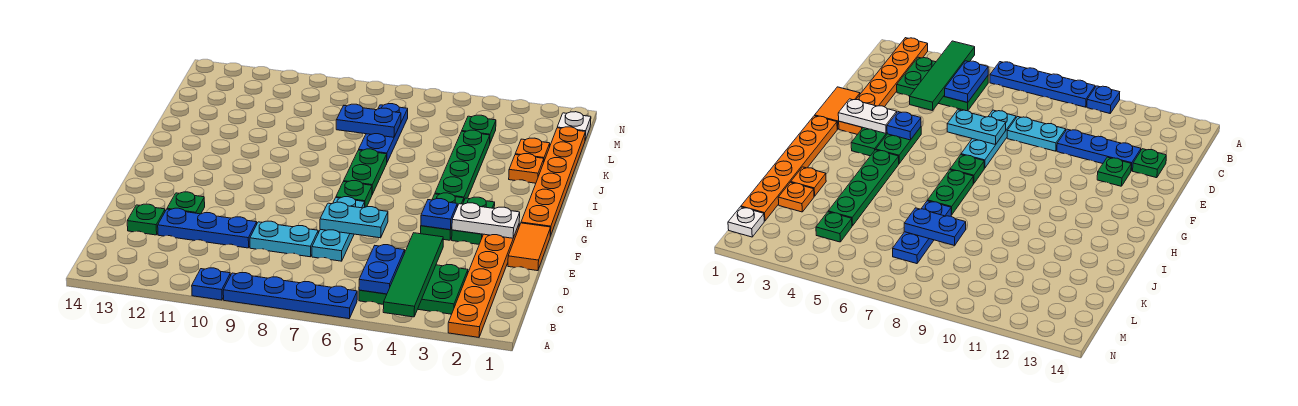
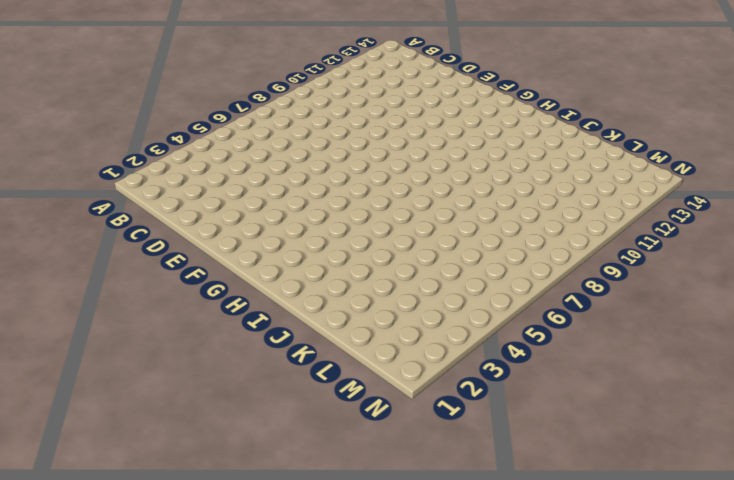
none -> orange 1x6 plate [448,225,519,337]
none -> blue 1x4 plate [223,273,357,319]
none -> blue 1x1 plate [192,268,231,300]

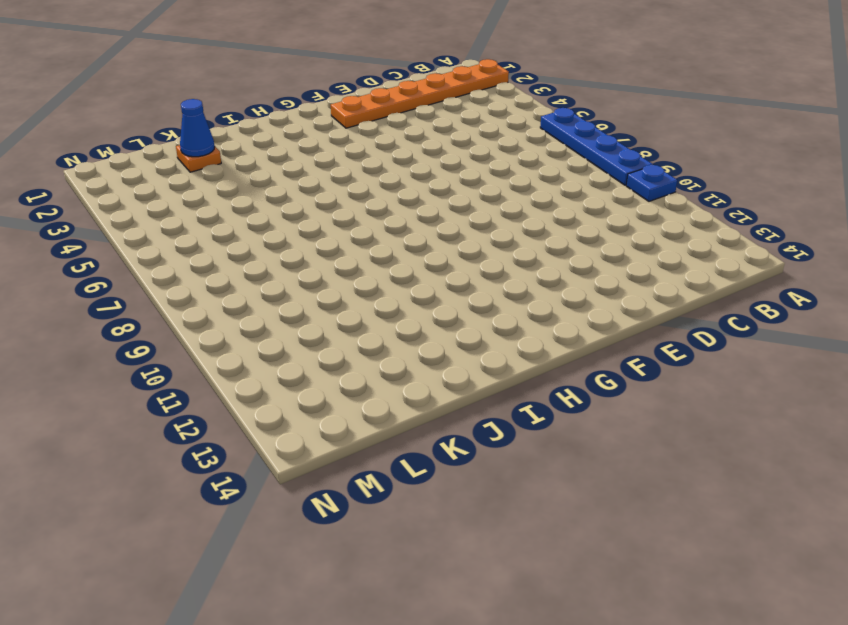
blue 1x1 cone [180,99,215,157] -> none
none -> green 2x3 plate [359,265,468,314]
none -> cyan 1x3 plate [312,197,365,261]
none -> cyan 1x2 plate [250,221,318,257]

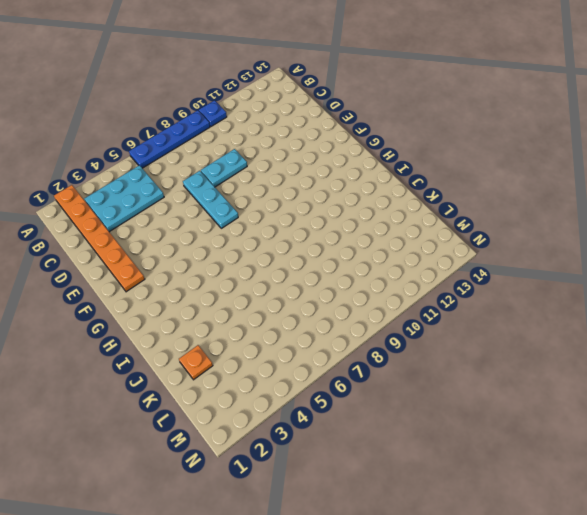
cyan 2x3 plate [84,165,164,232] -> green 2x3 plate [359,265,468,314]
none -> blue 1x3 plate [158,208,257,248]
none -> green 1x1 plate [127,204,165,235]
none -> orange 1x2 tile [508,223,551,271]

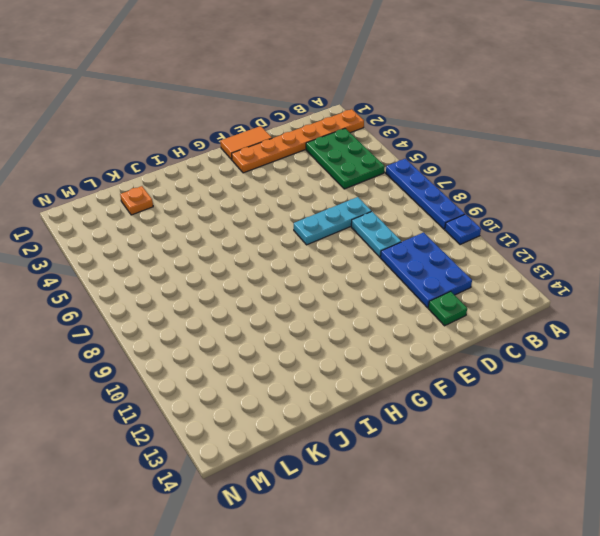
blue 2x3 plate [381,232,472,308] -> blue 1x3 plate [158,208,257,248]
none -> green 1x1 plate [167,192,205,214]
none -> green 1x2 plate [452,197,495,244]
none -> green 1x2 plate [421,193,464,240]

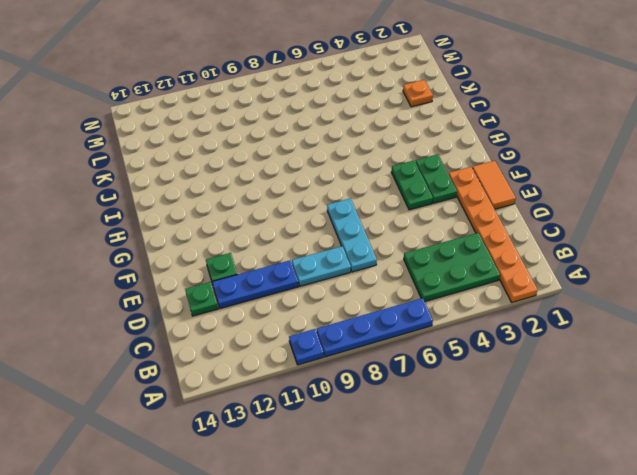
none -> orange 1x6 plate [521,127,585,236]
none -> green 1x1 plate [336,181,372,207]
none -> green 1x4 plate [435,130,490,200]

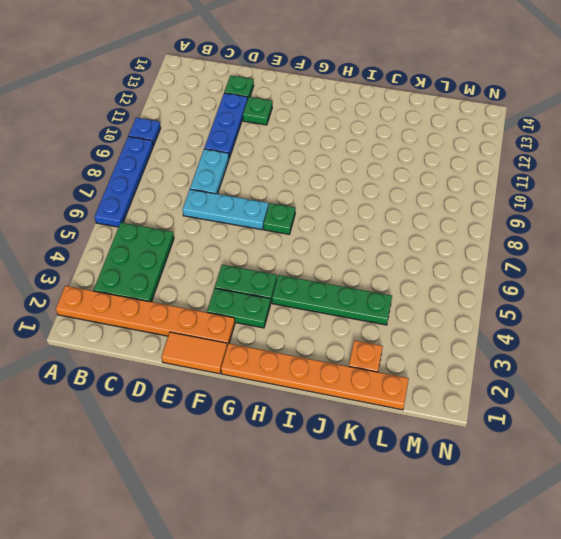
none -> green 1x2 plate [344,149,387,194]
none -> orange 1x1 plate [509,154,544,183]
none -> blue 1x3 plate [359,104,408,162]

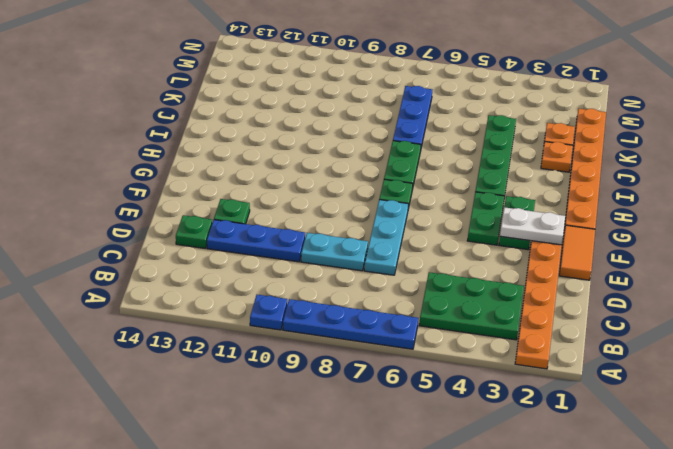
none -> green 1x1 plate [462,115,496,143]
none -> white 1x1 plate [557,112,591,140]
none -> green 1x4 tile [383,233,443,317]

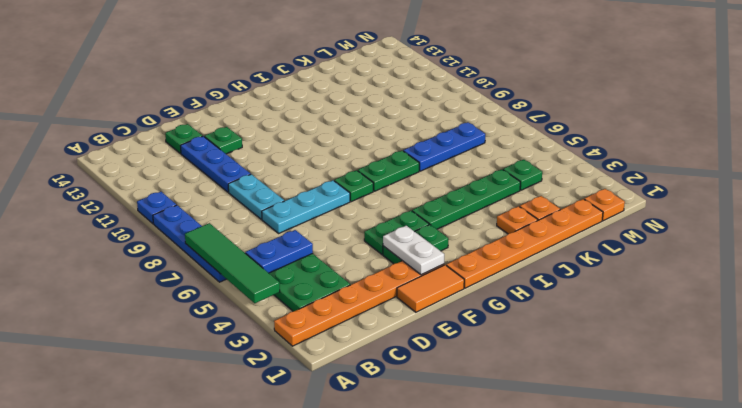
green 1x4 tile [185,223,280,303] -> green 1x4 tile turned to [383,233,443,317]
orange 1x1 plate [584,189,625,221] -> white 1x1 plate [557,112,591,140]
none -> cyan 1x2 plate [320,202,388,238]
none -> blue 1x1 plate [421,199,457,230]
none -> blue 1x2 plate [336,104,401,137]

